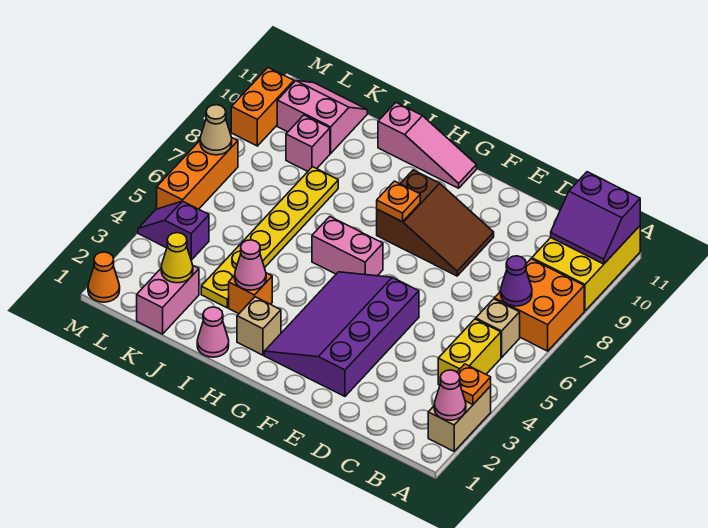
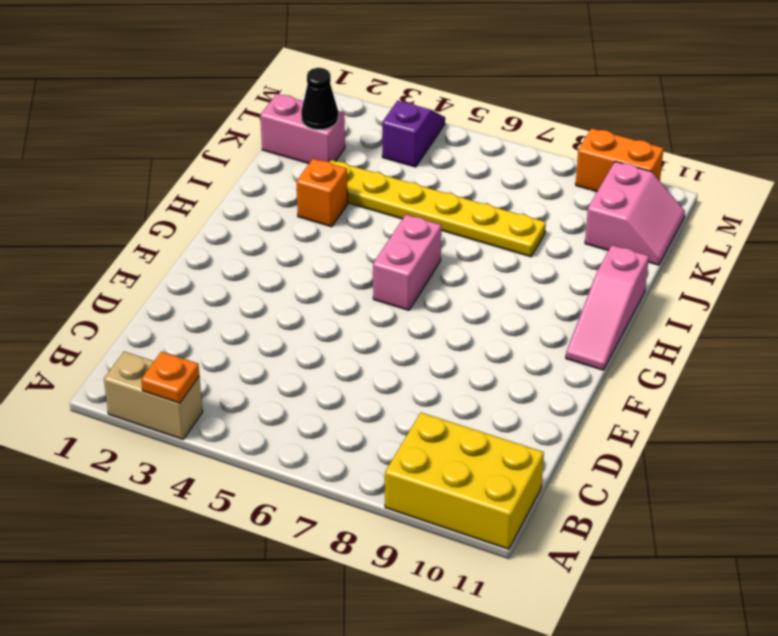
black 1x1 cone [301,68,338,130] -> yellow 1x1 cone [161,233,193,283]
none -> orange 2x2 brick [494,259,584,351]
none -> yellow 1x2 brick [438,319,501,385]
none -> tan 1x1 brick [476,299,520,357]

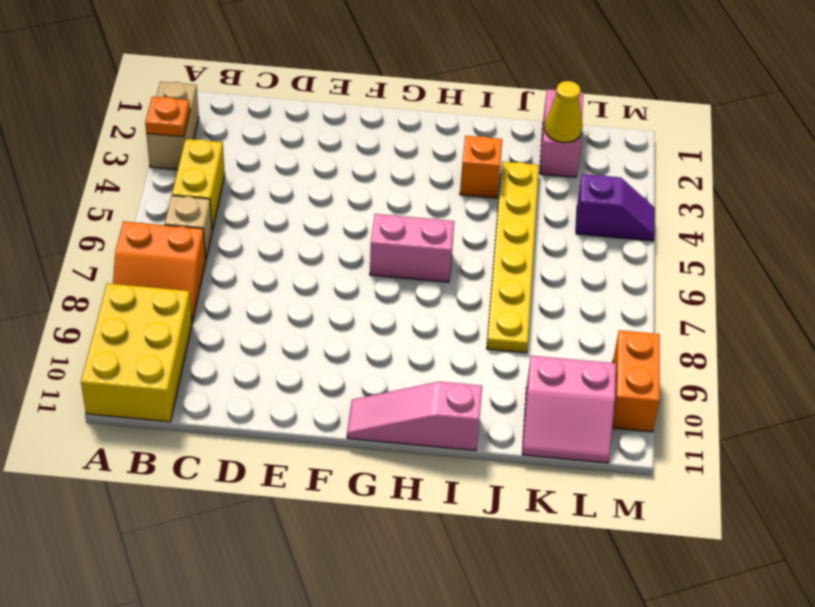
orange 2x2 slope [113,221,206,322] -> orange 2x2 brick [494,259,584,351]
none -> purple 3x4 slope [264,272,419,396]
none -> brown 2x3 slope [377,170,494,276]
none -> tan 1x1 brick [237,297,281,355]

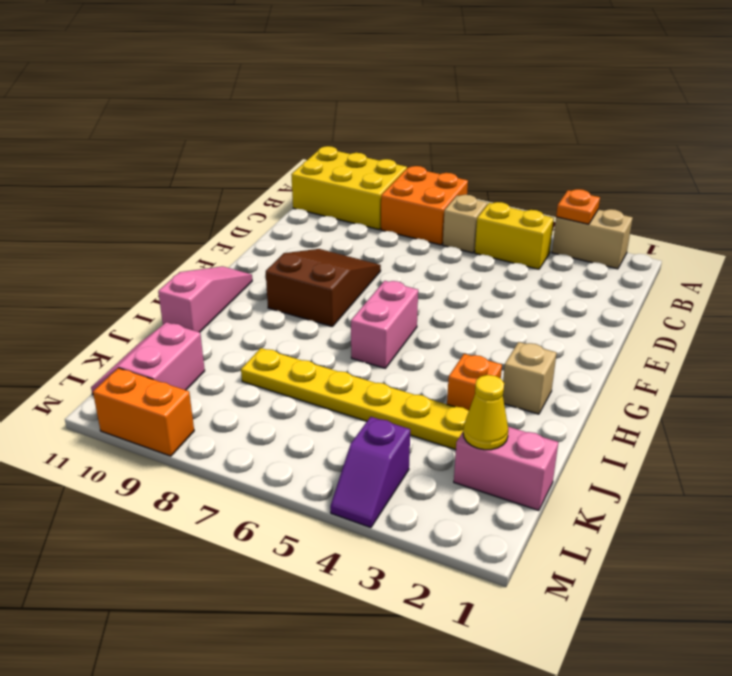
none -> purple 3x4 slope [264,272,419,396]
none -> pink 1x1 cone [197,307,229,357]
none -> pink 1x1 brick [286,115,330,171]

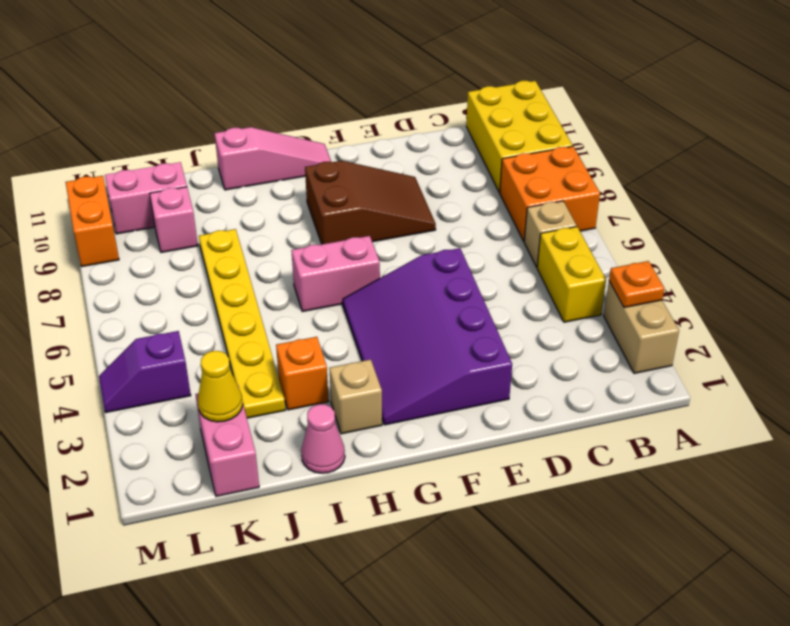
none -> orange 1x1 cone [88,252,120,302]
none -> orange 1x3 brick [157,138,238,209]
none -> pink 1x1 cone [434,370,466,420]

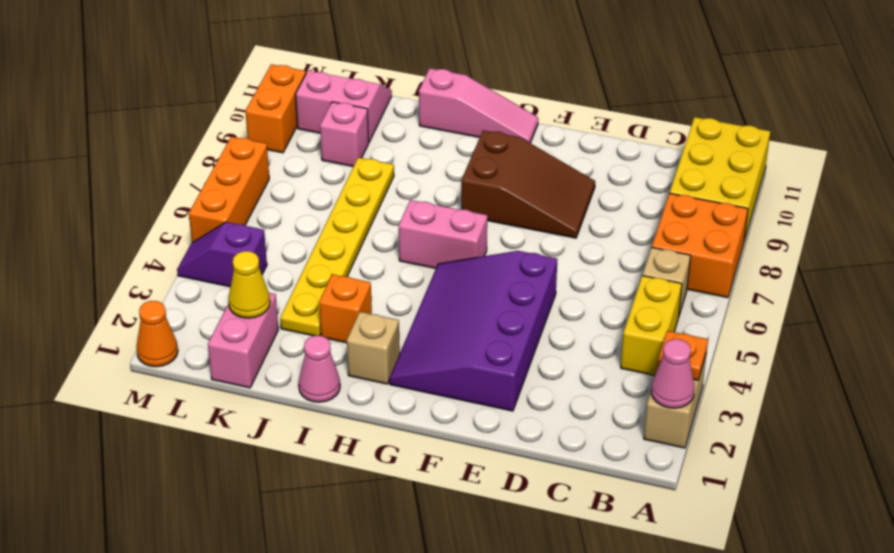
none -> purple 2x2 slope [551,172,640,264]
none -> purple 1x1 cone [501,256,532,306]
none -> orange 1x1 plate [377,181,420,222]

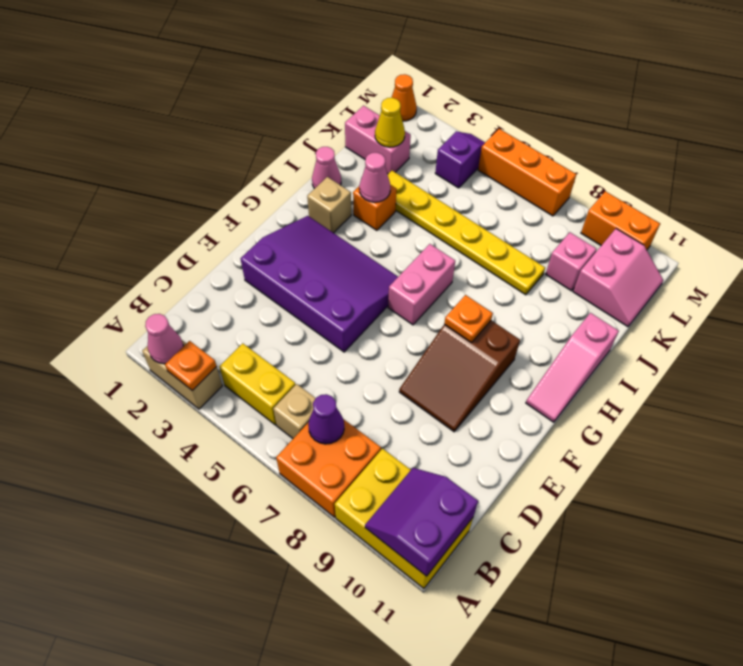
none -> tan 1x1 cone [200,105,232,155]

